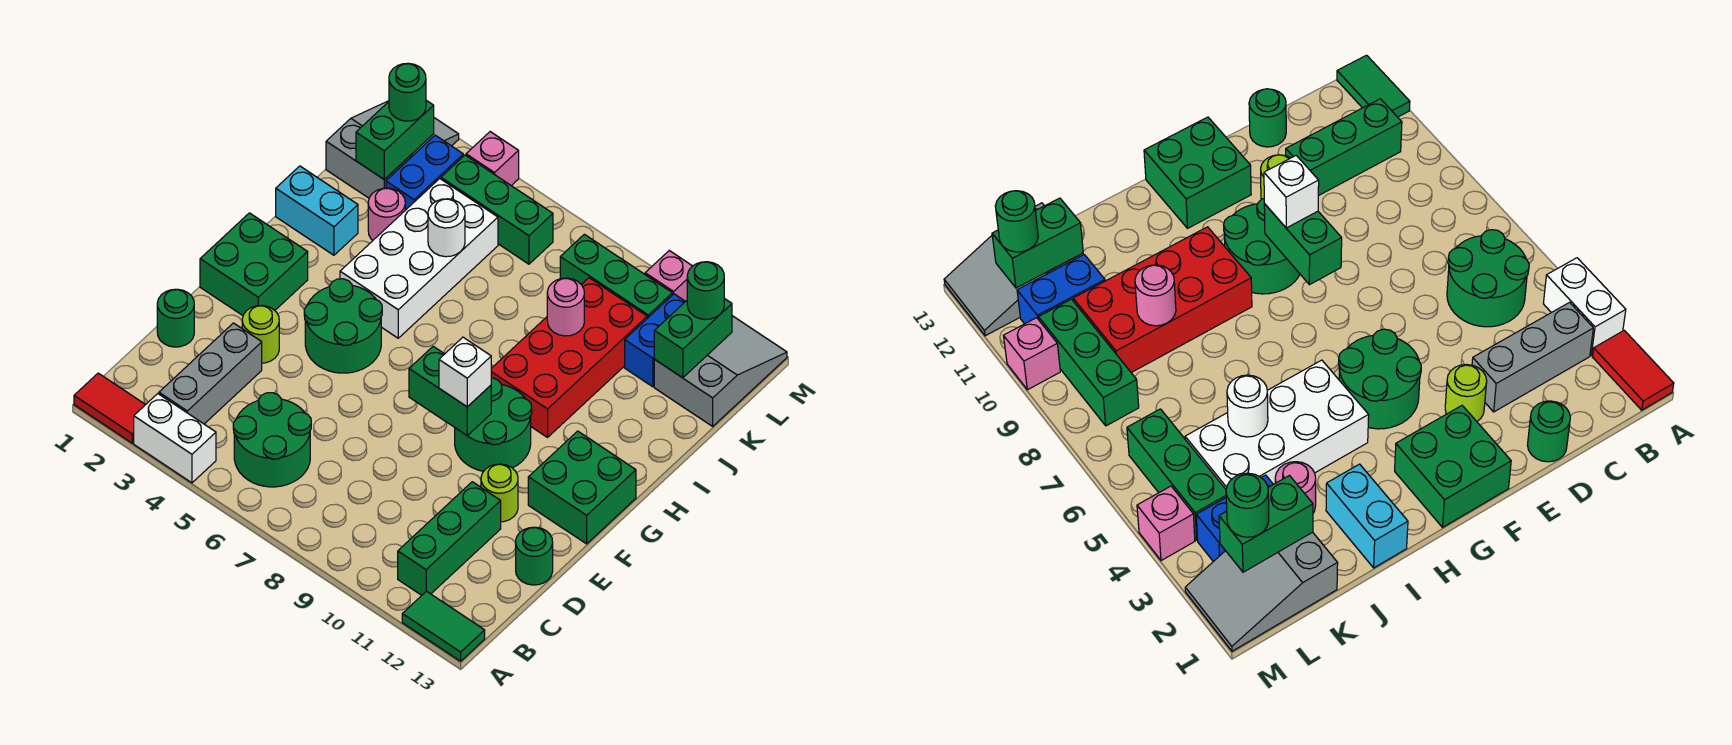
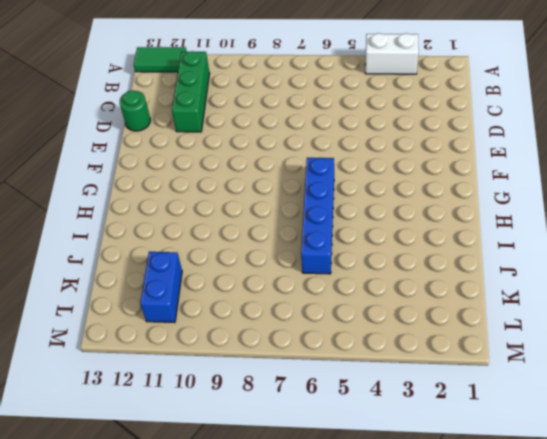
blue 1x4 brick [301,158,334,274] -> none
none -> red 1x2 tile [74,373,145,443]
none -> grey 1x3 brick [159,323,262,424]
none -> green 2x2 round brick [233,393,311,487]
none -> green 1x1 round brick [157,289,194,347]

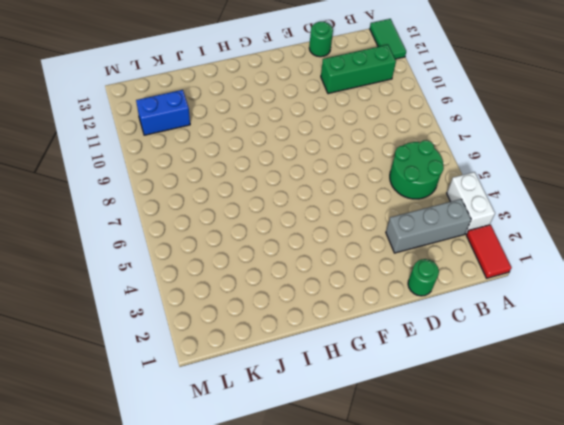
none -> lime 1x1 round brick [242,306,279,363]
none -> lime 1x1 round brick [481,464,518,522]
none -> green 2x2 brick [200,213,308,315]
none -> green 2x2 round brick [304,279,382,373]

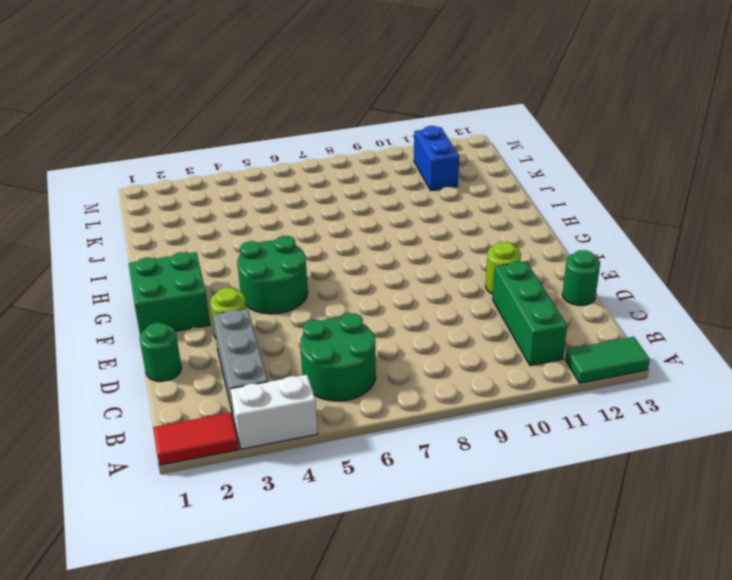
none -> green 2x2 round brick [455,378,532,471]
none -> green 2x2 brick [528,431,636,544]
none -> white 2x4 brick [340,179,498,338]
none -> red 2x4 brick [491,278,647,437]

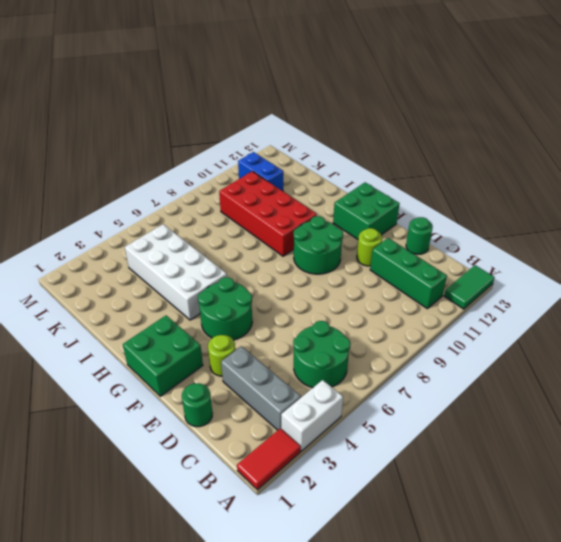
none -> cyan 1x2 brick [276,166,358,255]
none -> pink 1x1 round brick [368,188,405,240]
none -> grey 2x3 slope [326,101,459,198]
none -> blue 1x2 brick [386,135,463,210]

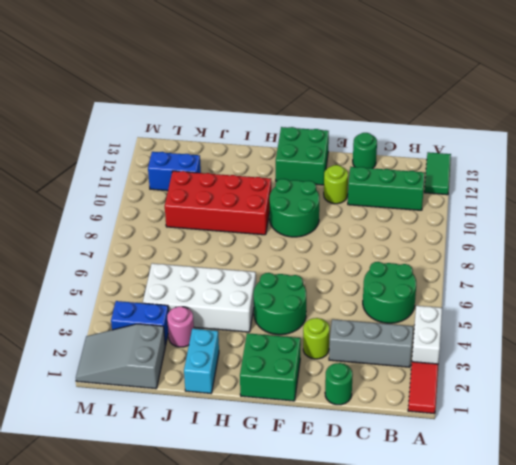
none -> grey 2x3 slope [654,316,787,426]
none -> green 1x3 brick [441,155,553,264]
none -> green 1x3 brick [560,234,672,318]
none -> pink 1x1 brick [466,132,519,185]

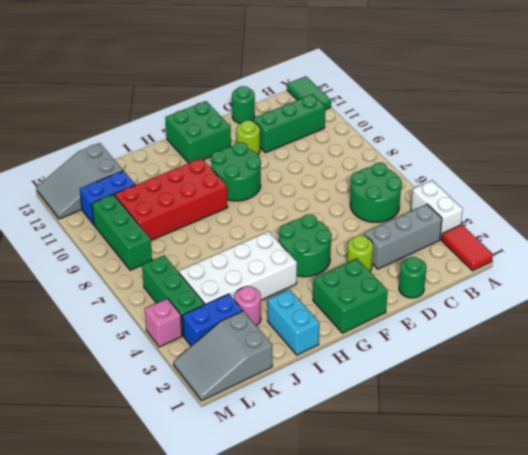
none -> pink 1x1 brick [645,251,692,301]
none -> green 1x2 brick [409,346,491,435]
none -> white 1x1 round brick [428,199,465,257]
none -> pink 1x1 round brick [547,278,584,336]

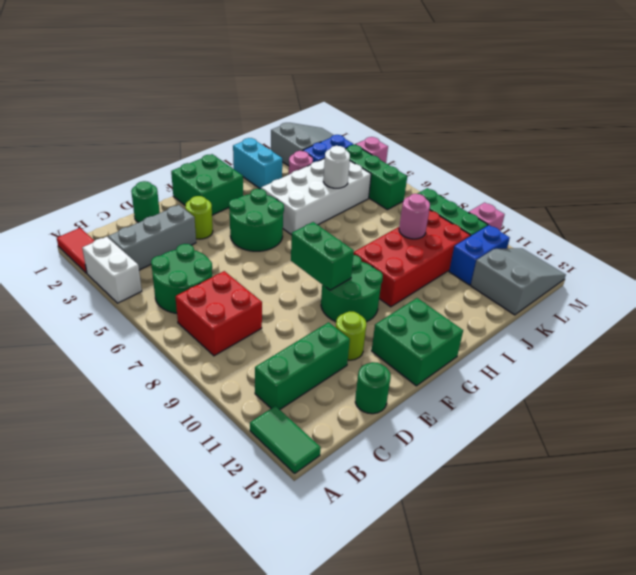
red 2x2 brick [175,271,262,356] -> none
none -> green 1x2 brick [356,100,434,180]
none -> green 1x2 brick [654,298,732,378]
none -> white 1x1 brick [439,337,491,407]
none -> green 1x1 round brick [389,63,426,121]

